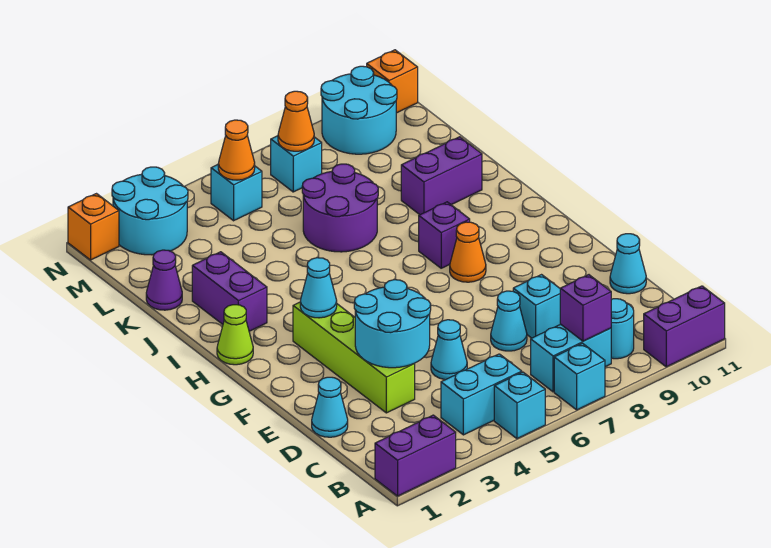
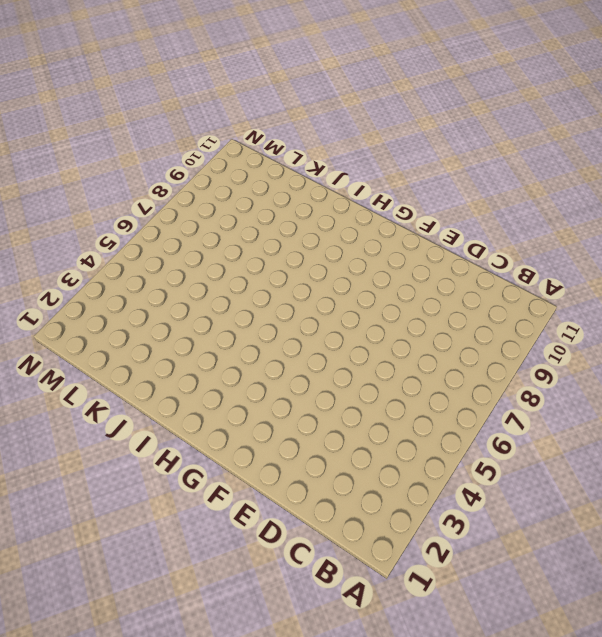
none -> purple 1x2 brick [375,415,456,496]
none -> cyan 1x1 brick [494,372,545,439]
none -> cyan 1x1 brick [554,343,605,410]
none -> purple 1x2 brick [644,286,725,367]

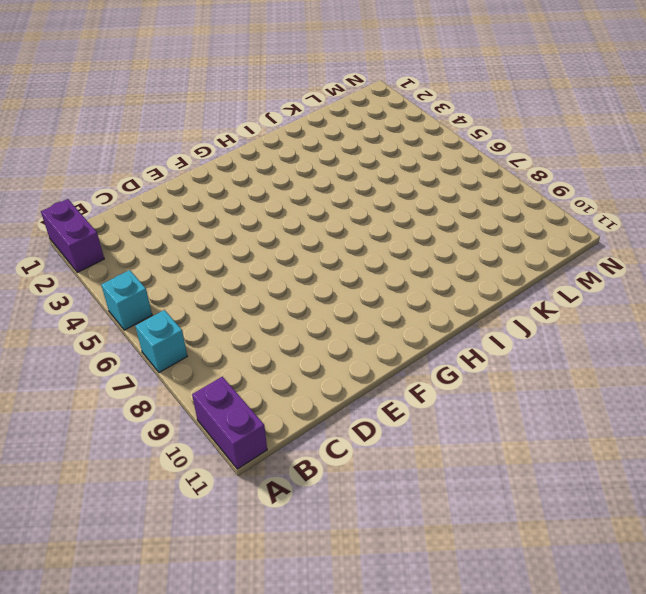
none -> cyan 1x2 brick [441,354,522,435]
none -> cyan 1x2 brick [531,324,611,392]
none -> cyan 1x1 round brick [611,299,634,359]
none -> cyan 1x1 cone [312,377,348,437]

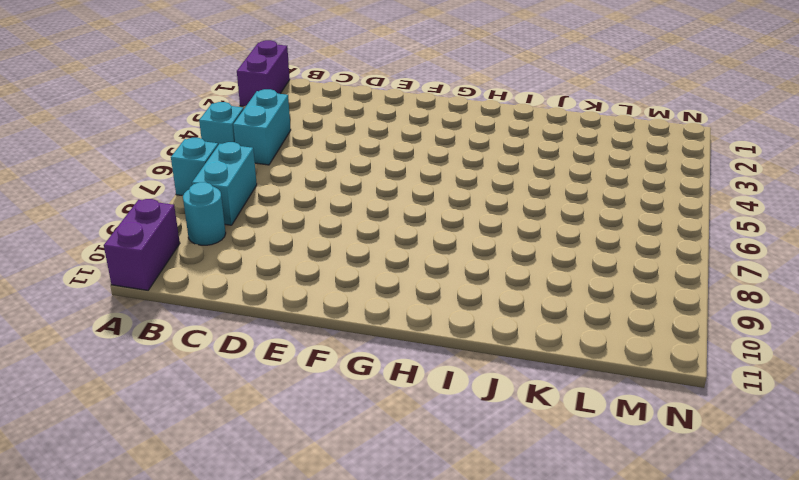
none -> cyan 1x1 cone [312,377,348,437]
none -> lime 1x4 brick [293,302,415,413]
none -> cyan 1x1 cone [431,320,467,380]
none -> cyan 1x1 cone [491,291,527,351]

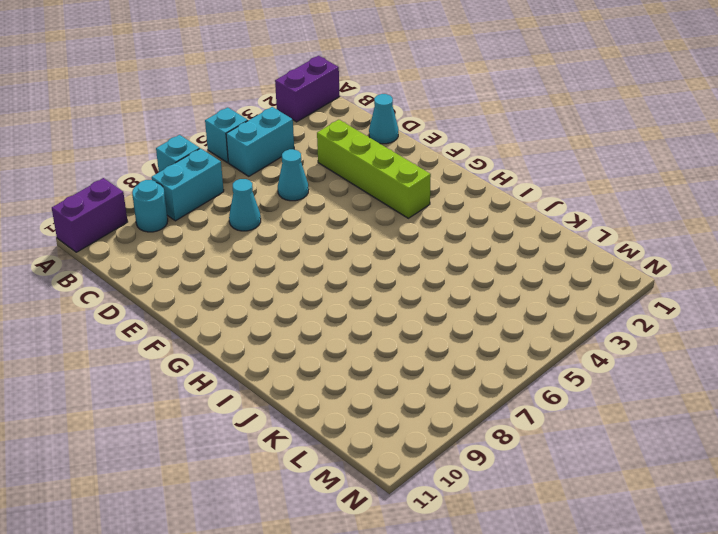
none -> cyan 1x1 brick [513,275,560,338]
none -> cyan 1x1 cone [610,234,646,294]
none -> orange 1x1 cone [450,222,486,282]
none -> lime 1x1 cone [217,305,253,365]

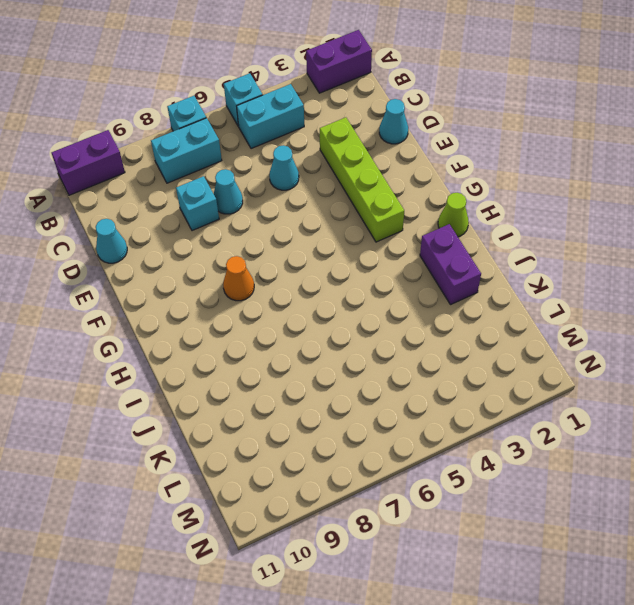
none -> cyan 1x1 round brick [611,299,634,359]
none -> purple 1x1 brick [419,202,470,268]
none -> purple 2x2 round brick [302,164,378,252]
none -> purple 1x2 brick [401,137,482,215]

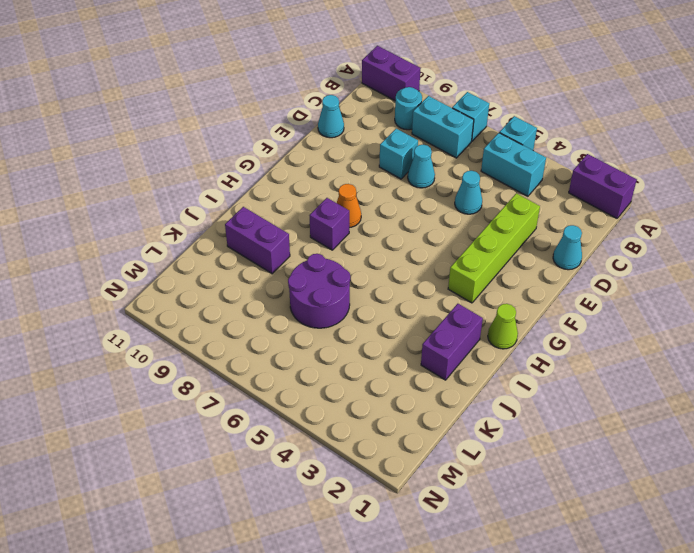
none -> purple 1x1 cone [146,250,182,310]
none -> cyan 2x2 round brick [112,167,188,255]
none -> cyan 1x1 brick [211,165,262,221]
none -> cyan 1x1 brick [271,136,322,192]

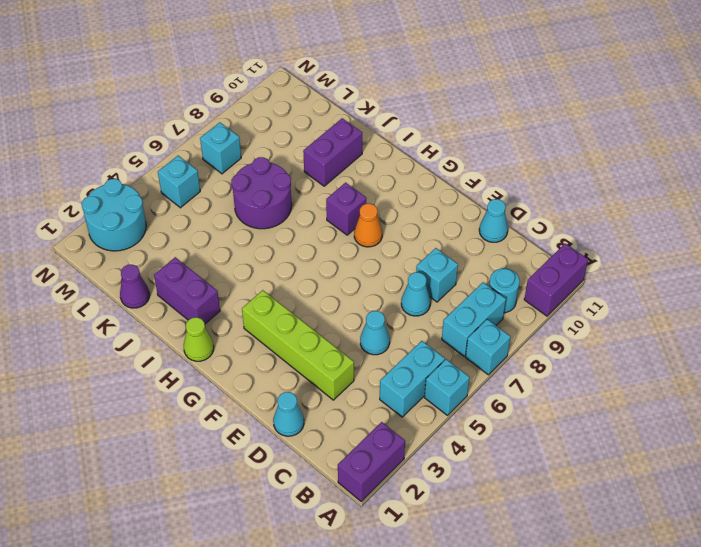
none -> cyan 2x2 round brick [321,66,397,154]
none -> orange 1x1 brick [68,194,119,260]
none -> orange 1x1 brick [367,50,418,113]
none -> purple 1x1 brick [560,275,611,341]

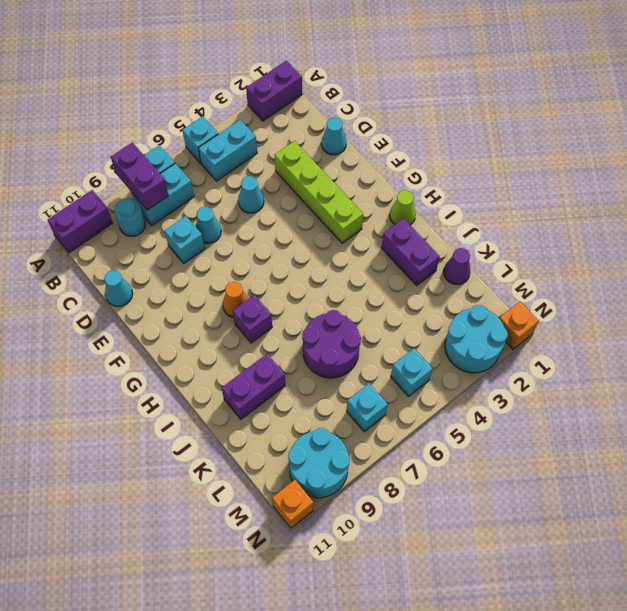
purple 1x2 brick [111,142,169,210] -> purple 1x1 brick [560,275,611,341]
none -> cyan 2x2 round brick [354,280,431,368]
none -> cyan 1x1 cone [300,258,337,318]
none -> orange 1x1 cone [218,120,255,180]
none -> orange 1x1 cone [278,91,314,151]

